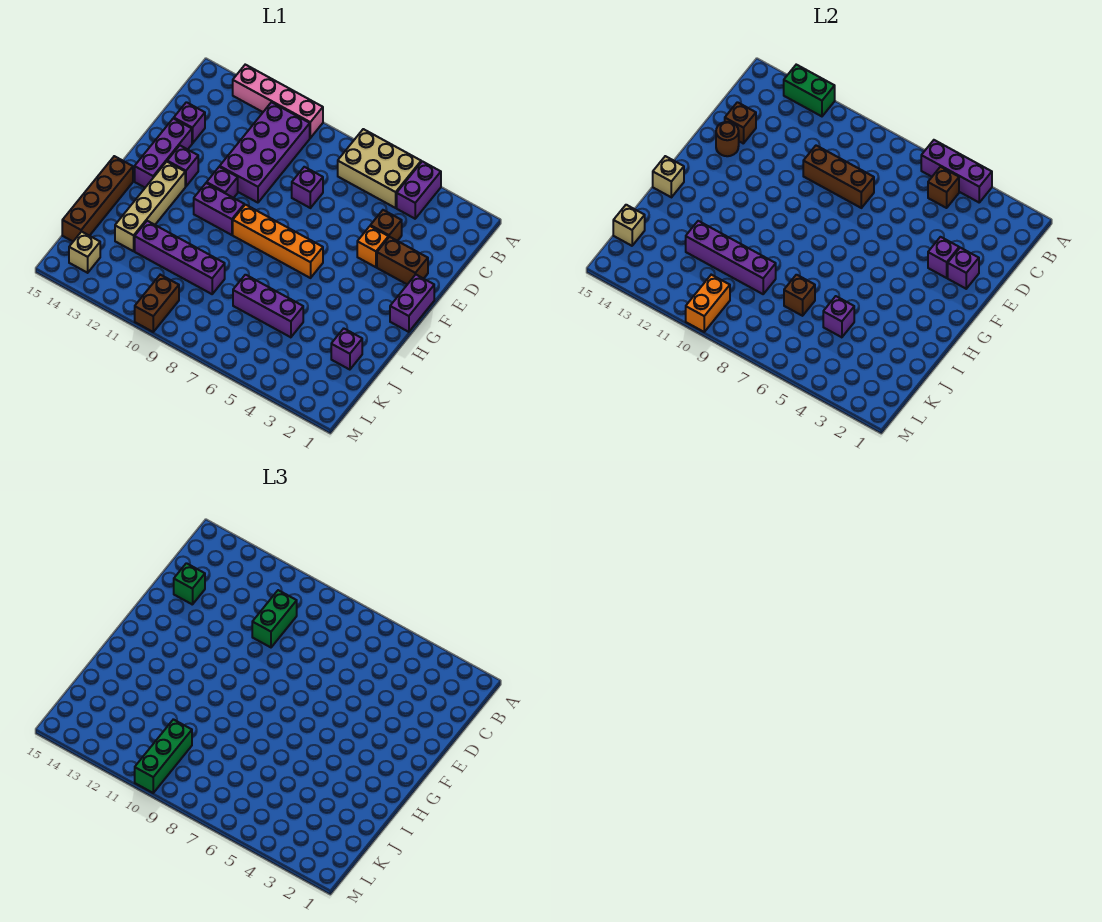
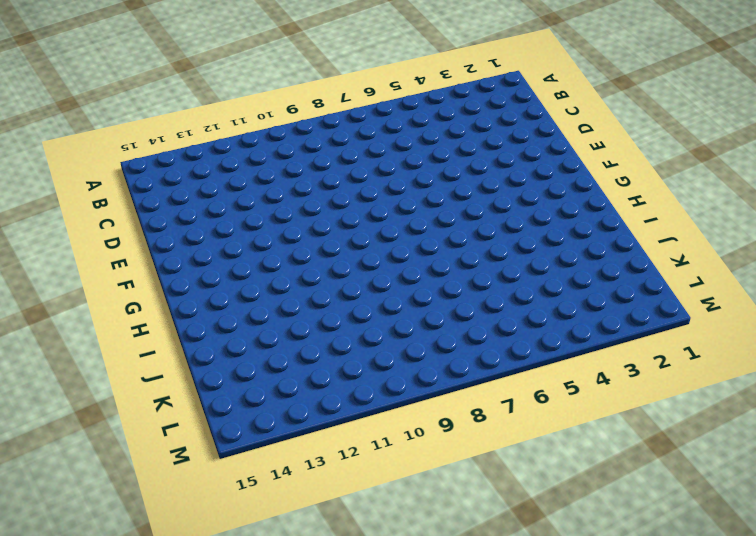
none -> purple 1x2 brick [397,161,441,219]
none -> tan 2x3 brick [338,129,421,208]
none -> pink 1x4 brick [233,65,323,138]
none -> purple 2x4 brick [220,102,310,203]

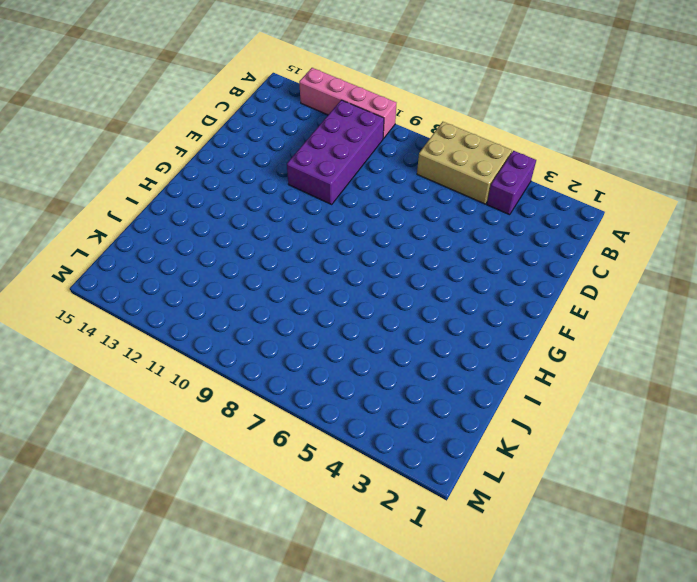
none -> brown 1x1 brick [370,210,402,241]
none -> purple 1x1 brick [292,167,323,208]
none -> purple 1x1 brick [174,102,205,144]
none -> brown 1x2 brick [377,237,428,284]

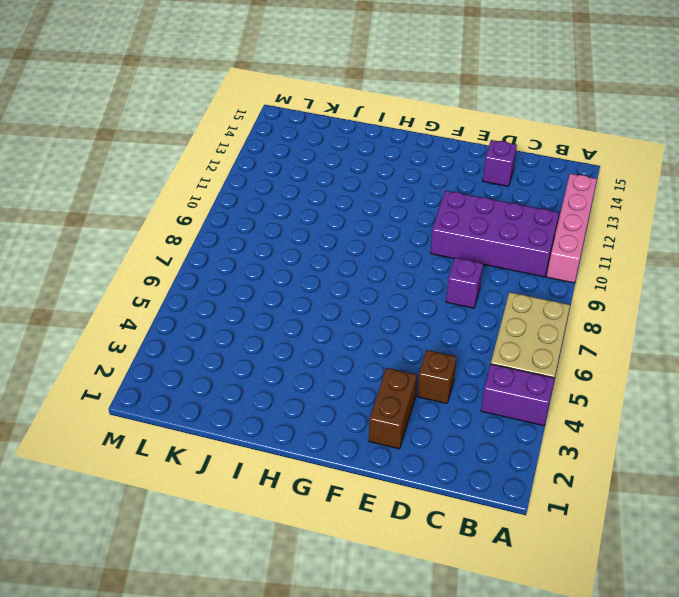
none -> orange 1x1 brick [357,226,389,267]
none -> purple 1x3 brick [135,118,192,187]
none -> purple 1x2 brick [390,275,434,332]
none -> purple 1x1 brick [207,167,238,198]

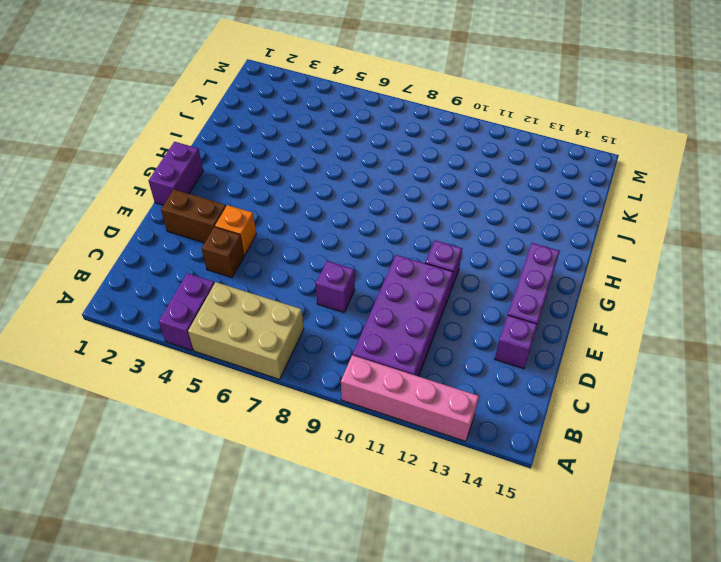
none -> purple 1x1 brick [167,146,198,187]
none -> orange 1x4 brick [233,205,323,278]
none -> purple 1x2 brick [194,183,244,235]
none -> tan 1x4 brick [115,162,185,251]

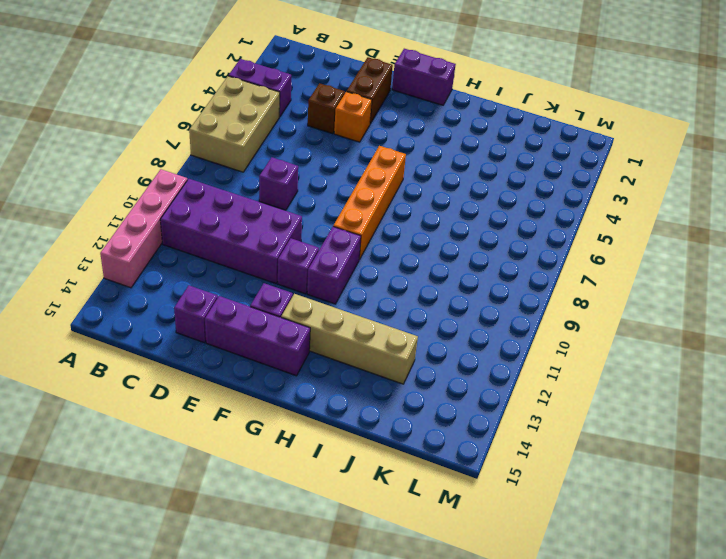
none -> brown 1x4 brick [62,156,133,241]
none -> purple 1x1 brick [331,329,362,370]
none -> purple 1x3 brick [233,275,303,337]
none -> purple 1x4 brick [135,221,225,294]

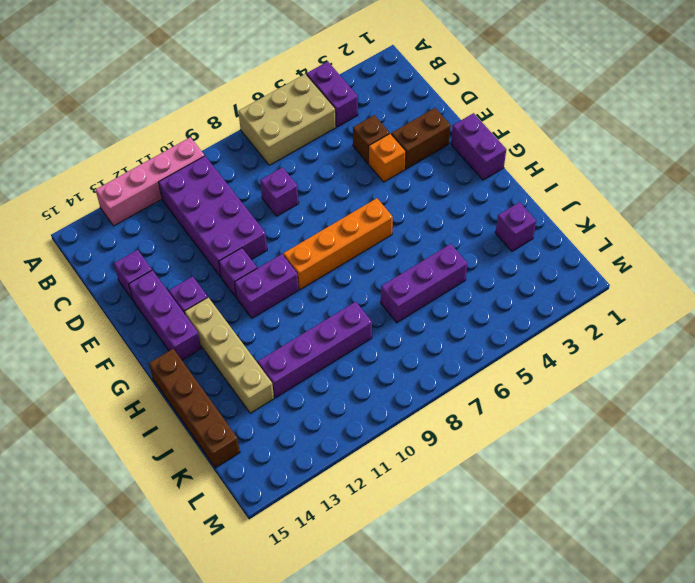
none -> brown 1x2 brick [135,275,179,332]
none -> tan 1x1 brick [69,231,100,273]
none -> purple 1x3 brick [921,140,992,202]
none -> green 1x2 brick [784,65,835,116]

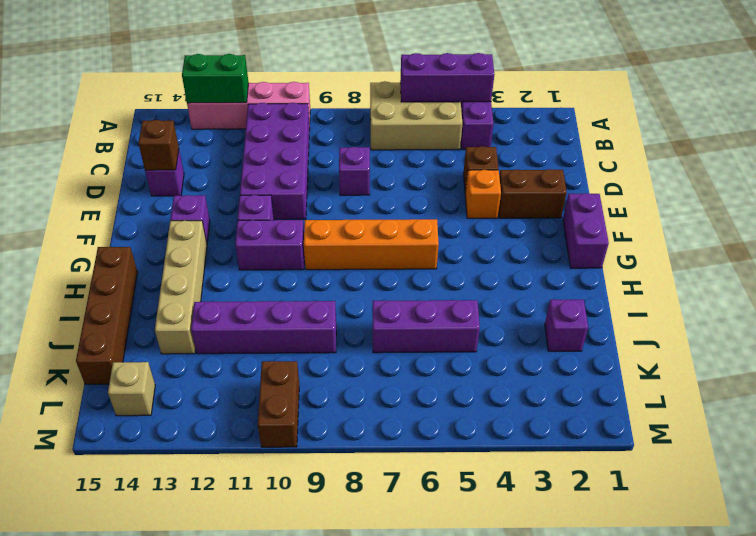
none -> purple 1x3 brick [135,118,192,187]
none -> brown 1x1 brick [928,167,959,208]
none -> brown 1x3 brick [803,145,874,208]
none -> purple 1x1 brick [948,248,979,289]

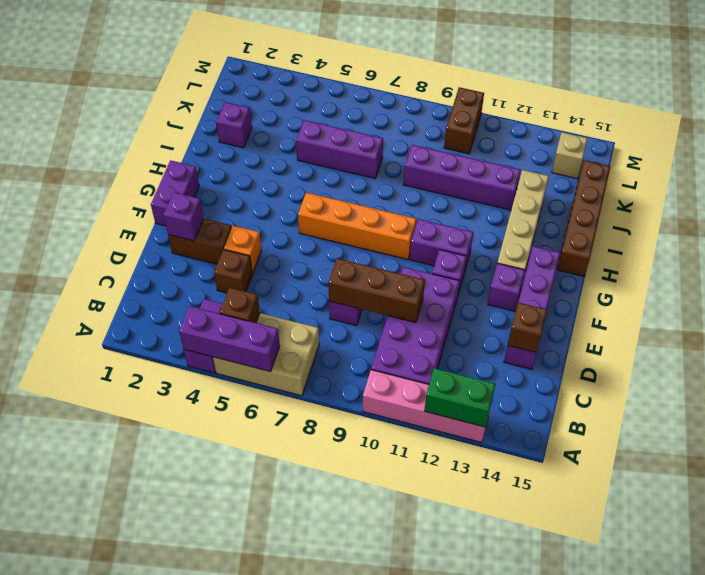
none -> purple 1x1 brick [928,237,959,278]
none -> brown 1x1 round brick [716,122,739,156]
none -> tan 1x1 brick [653,156,684,197]
none -> purple 1x1 brick [823,296,854,337]

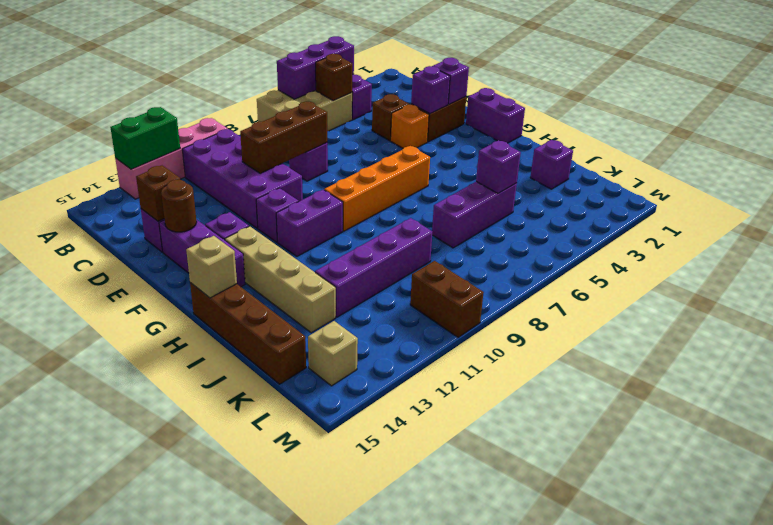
none -> brown 1x1 brick [784,275,815,316]
none -> purple 1x4 brick [686,221,776,294]
none -> tan 1x1 brick [613,205,645,246]
none -> orange 1x2 brick [686,275,730,332]

